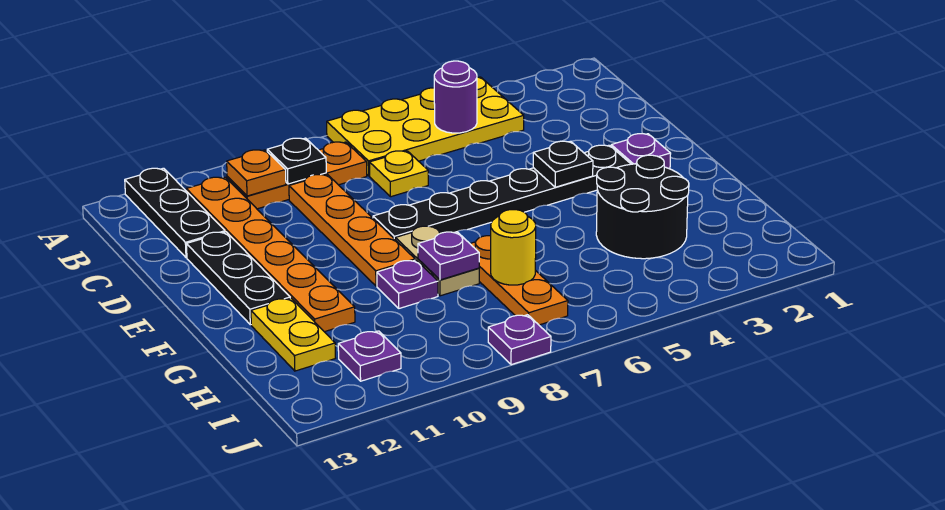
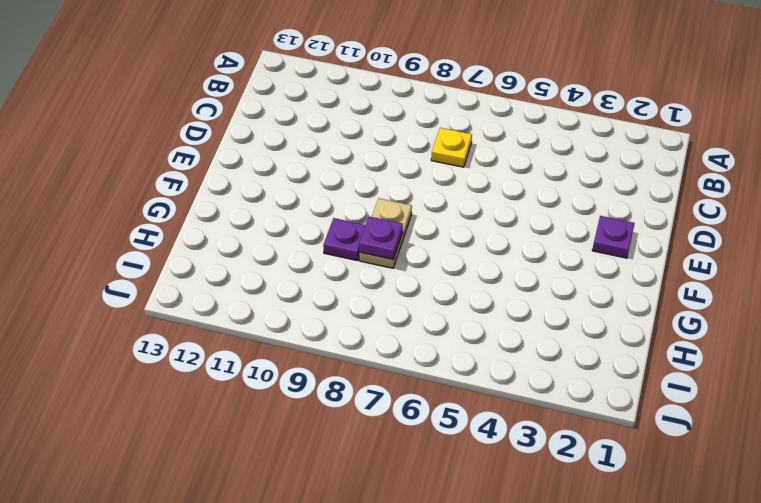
none -> yellow 2x4 plate [327,77,524,176]
none -> black 1x3 plate [125,168,225,258]
none -> orange 1x3 plate [227,142,367,209]

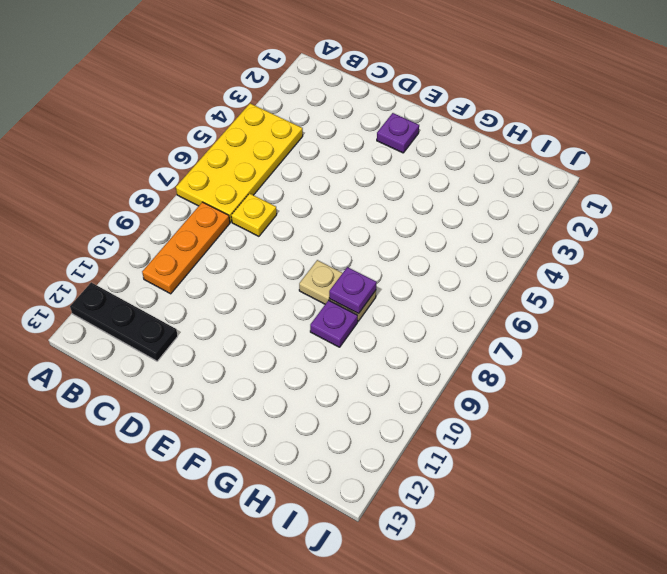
none -> orange 1x6 plate [186,177,355,332]
none -> orange 1x4 plate [289,174,415,286]
none -> black 1x3 plate [186,232,290,325]

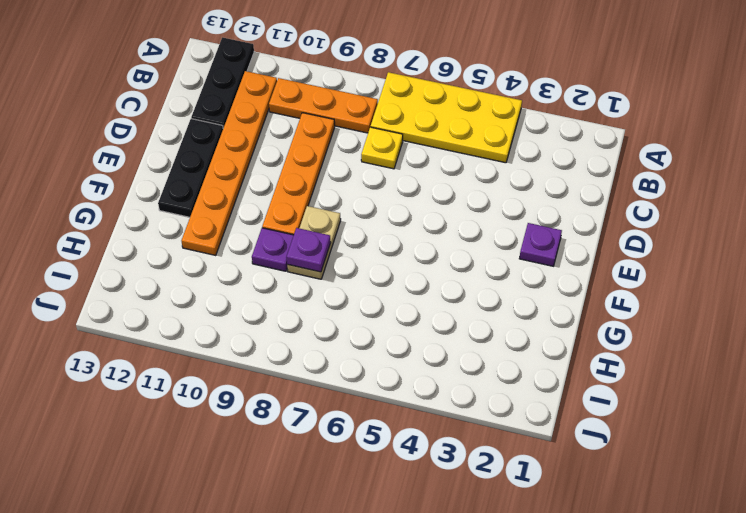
none -> black 1x6 plate [373,145,630,239]
none -> black 2x2 round brick [596,155,689,259]
none -> orange 1x3 plate [470,236,568,325]

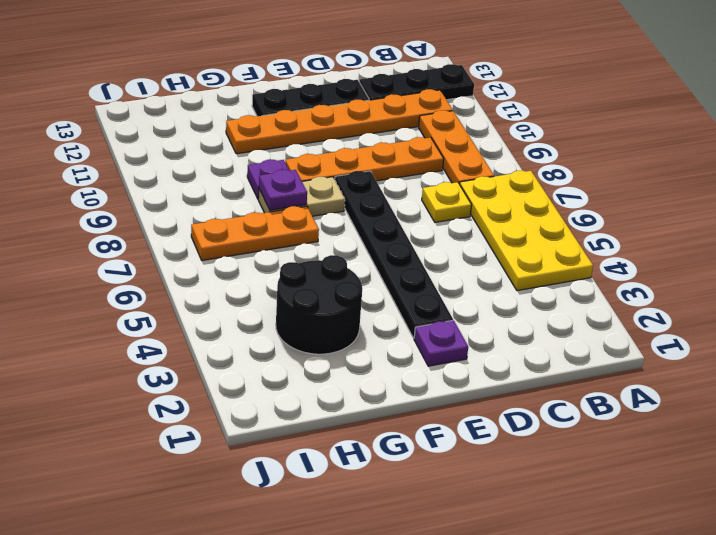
none -> yellow 1x2 plate [251,298,335,371]
none -> purple 1x1 plate [338,331,401,381]
none -> purple 1x1 plate [488,315,551,365]

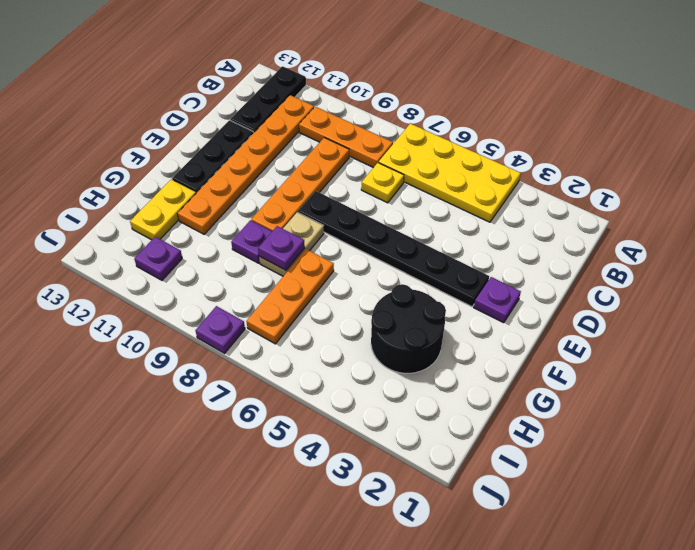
none -> purple 1x1 round brick [434,61,477,133]
none -> black 1x1 plate [267,138,326,184]
none -> orange 1x1 plate [227,150,286,196]

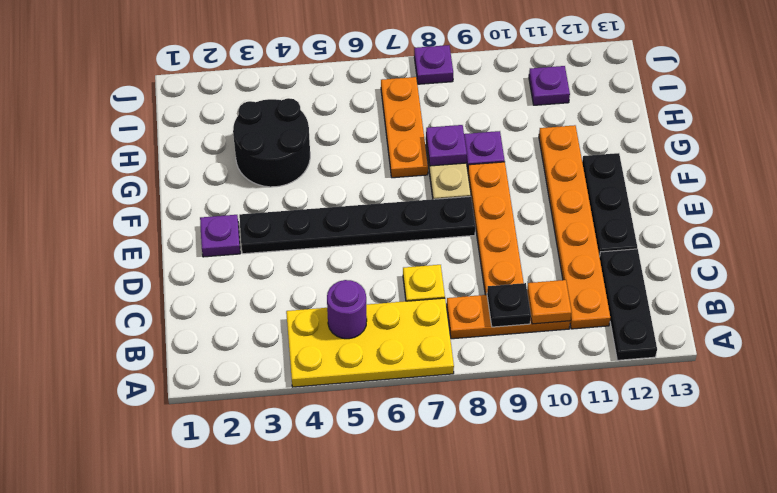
none -> yellow 1x2 plate [251,298,335,371]
none -> black 1x1 plate [533,141,593,187]
none -> yellow 1x1 round brick [491,210,536,285]

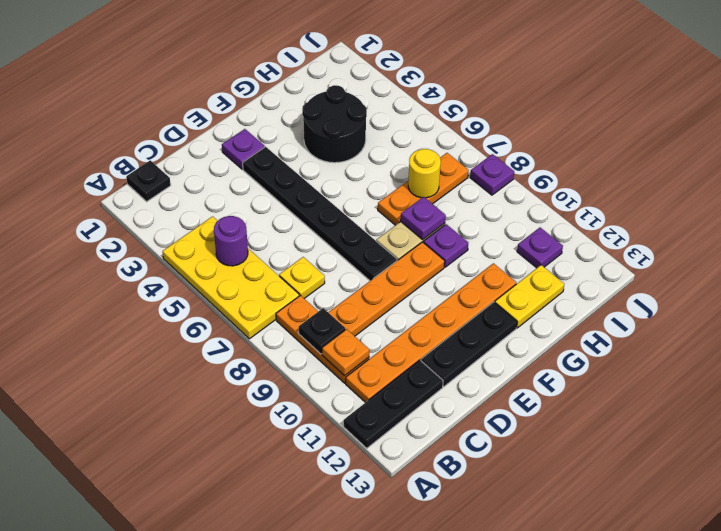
black 1x1 plate [126,160,171,202] -> black 1x1 plate moved to [533,141,593,187]

